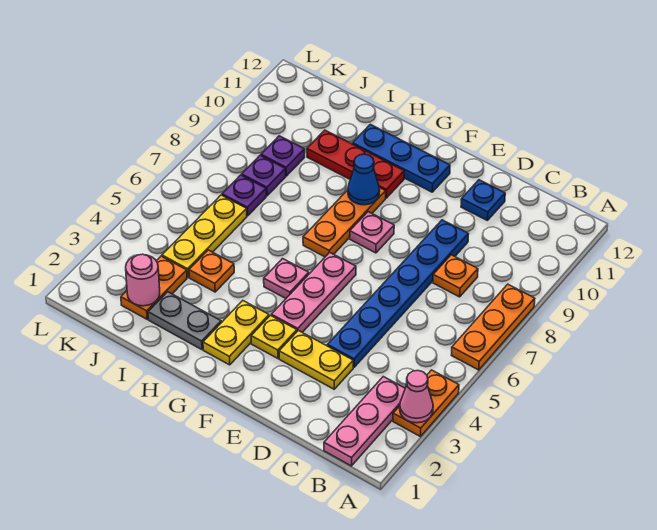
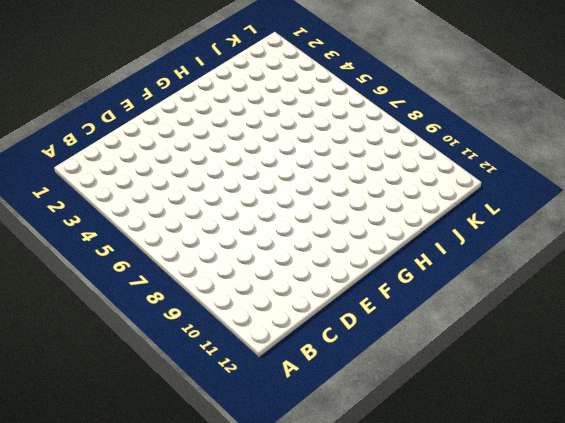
none -> orange 1x2 plate [393,370,459,437]
none -> orange 1x3 plate [452,284,535,370]
none -> pink 1x3 plate [324,377,405,466]

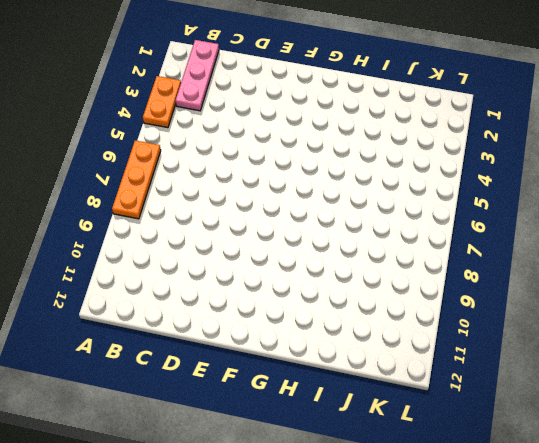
none -> orange 1x1 plate [433,255,478,297]
none -> yellow 1x2 plate [279,330,353,389]
none -> blue 1x6 plate [327,220,468,367]

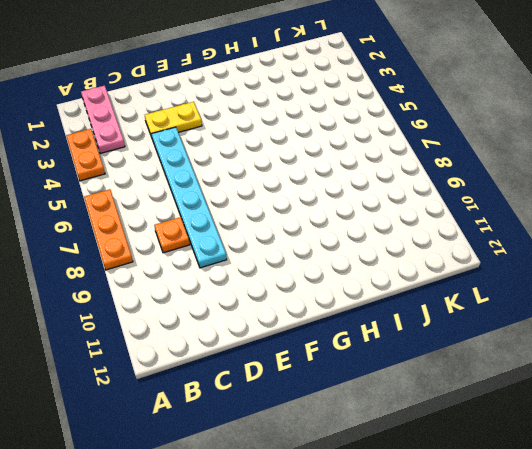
cyan 1x6 plate [152,127,227,268] -> blue 1x6 plate [327,220,468,367]
none -> blue 1x1 plate [461,180,505,220]
none -> yellow 1x1 plate [251,315,297,359]
none -> pink 1x3 plate [271,252,356,332]

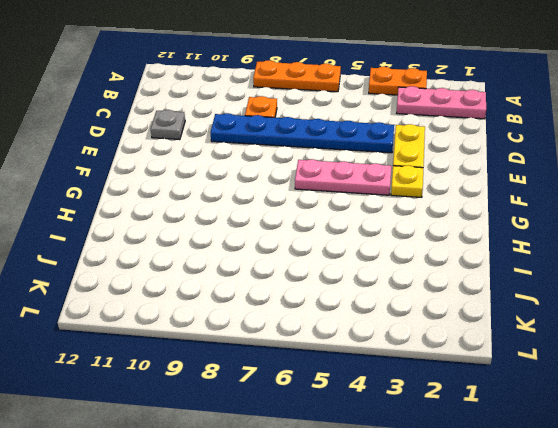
grey 1x1 plate [151,110,185,140] -> blue 1x1 plate [461,180,505,220]
none -> pink 1x1 plate [350,212,394,253]
none -> blue 1x3 plate [352,124,450,192]
none -> yellow 1x2 plate [203,301,269,365]

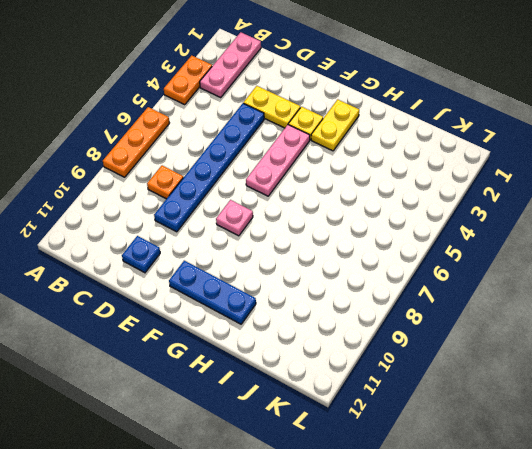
none -> pink 1x1 plate [264,259,309,298]
none -> orange 1x3 plate [303,187,386,257]
none -> red 1x3 plate [307,130,404,198]

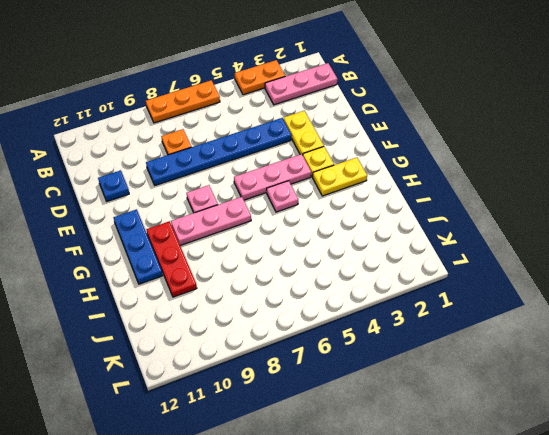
pink 1x3 plate [171,197,251,245] -> orange 1x3 plate [303,187,386,257]
none -> grey 1x2 plate [148,292,221,350]
none -> orange 1x1 plate [189,250,234,292]
none -> orange 1x2 plate [121,256,187,319]

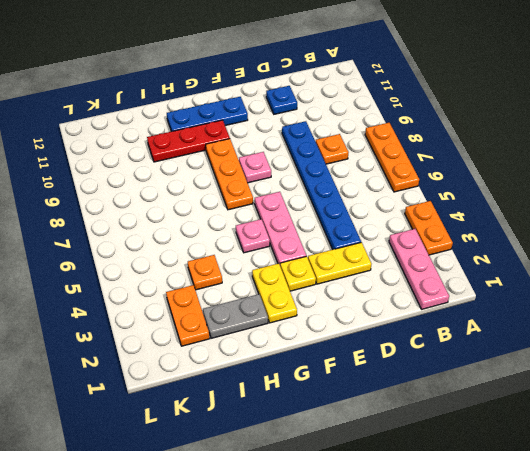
none -> yellow 1x3 plate [162,195,247,277]
none -> purple 1x1 plate [222,175,266,216]
none -> purple 1x1 plate [242,155,286,196]

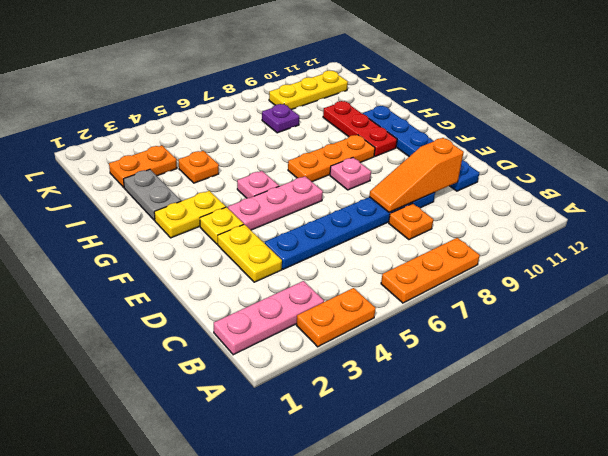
orange 1x3 slope [369,138,464,212] -> none
yellow 1x3 plate [269,71,348,110] -> yellow 1x3 plate moved to [162,195,247,277]
none -> purple 1x1 plate [222,175,266,216]
none -> purple 1x1 plate [261,136,305,176]
none -> pink 1x1 cone [400,371,433,423]

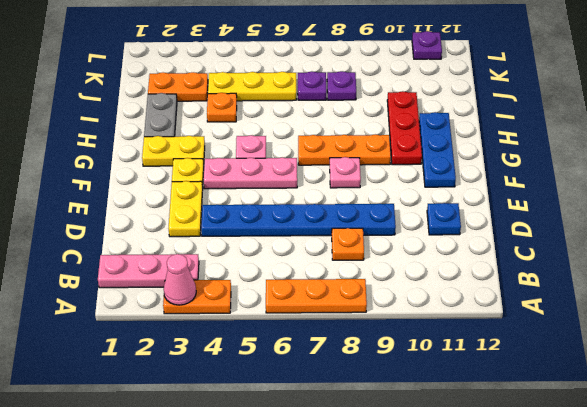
purple 1x1 plate [412,31,442,59] -> purple 1x1 plate moved to [261,136,305,176]
none -> blue 1x1 cone [348,154,380,205]
none -> pink 1x1 round brick [126,254,160,306]

